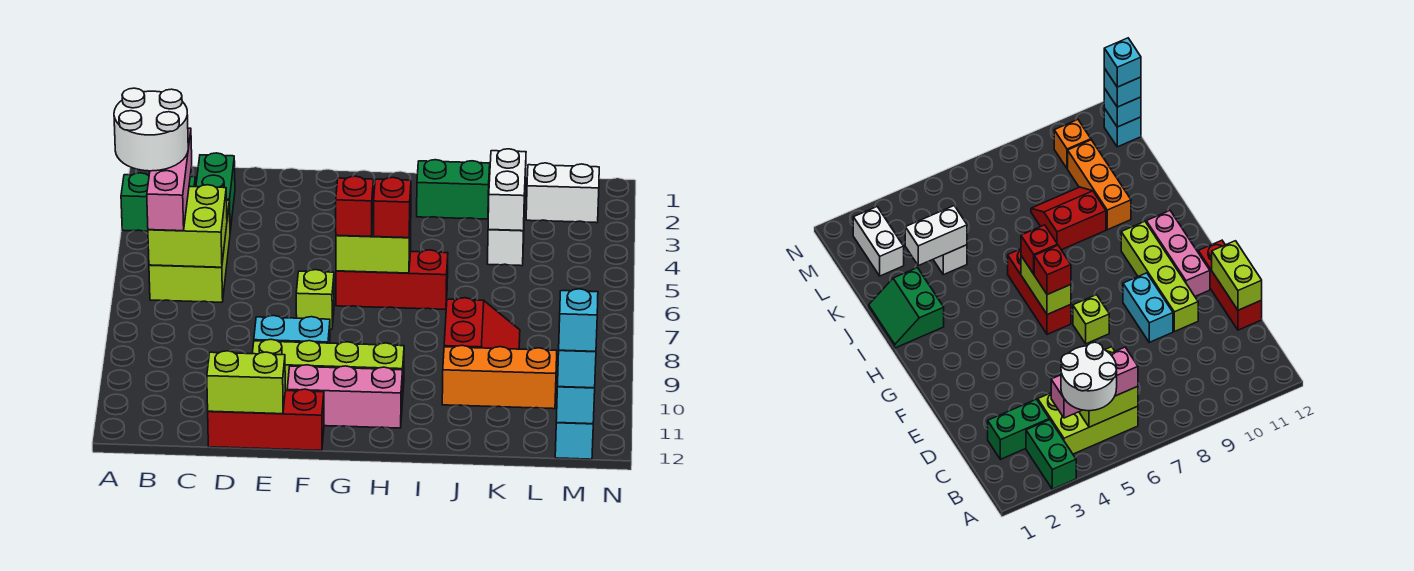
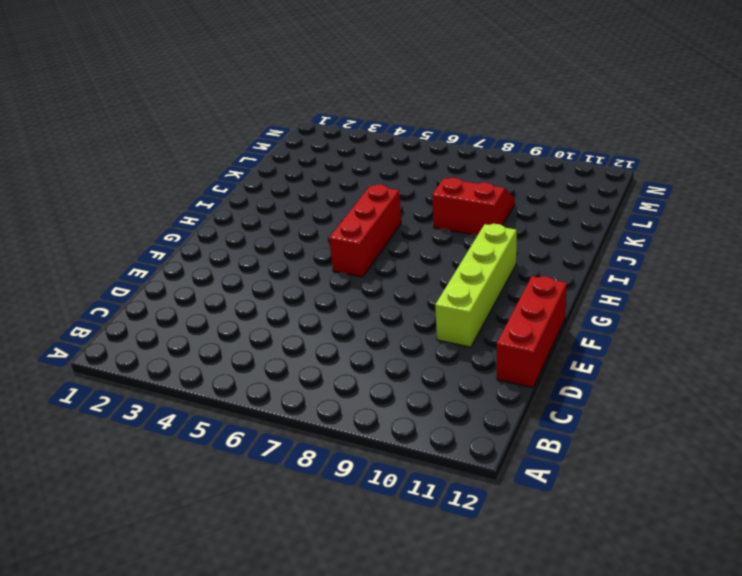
none -> green 1x2 brick [121,173,196,231]
none -> lime 2x3 brick [149,200,230,302]
none -> green 1x2 brick [196,153,235,231]

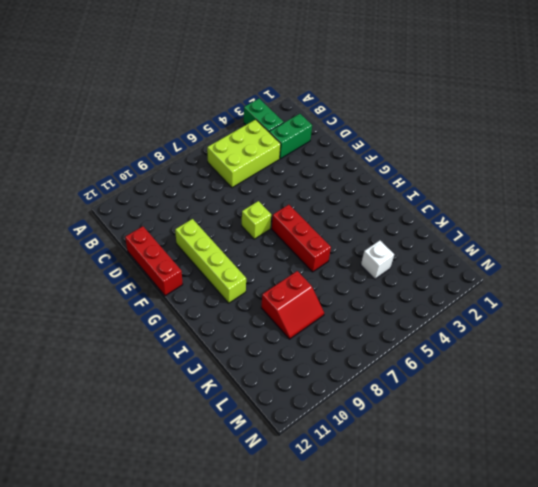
none -> cyan 1x2 brick [254,316,330,343]
none -> pink 1x3 brick [287,365,403,428]
none -> green 2x2 slope [417,160,490,219]

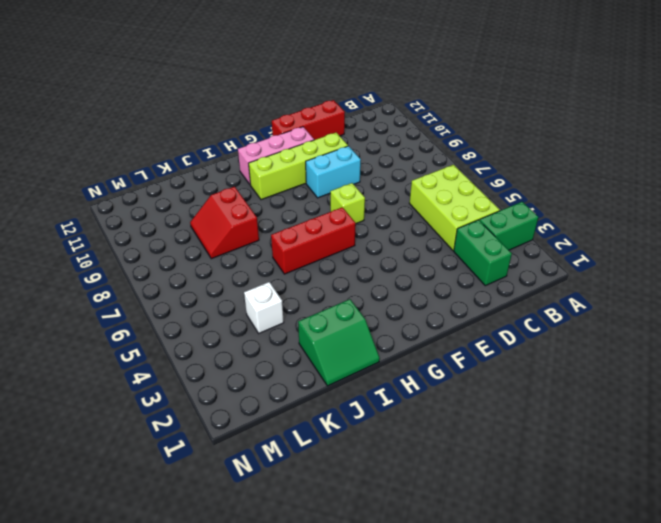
none -> orange 1x3 brick [442,345,557,409]
none -> white 1x2 brick [526,163,599,223]
none -> orange 1x1 brick [1054,120,1091,169]

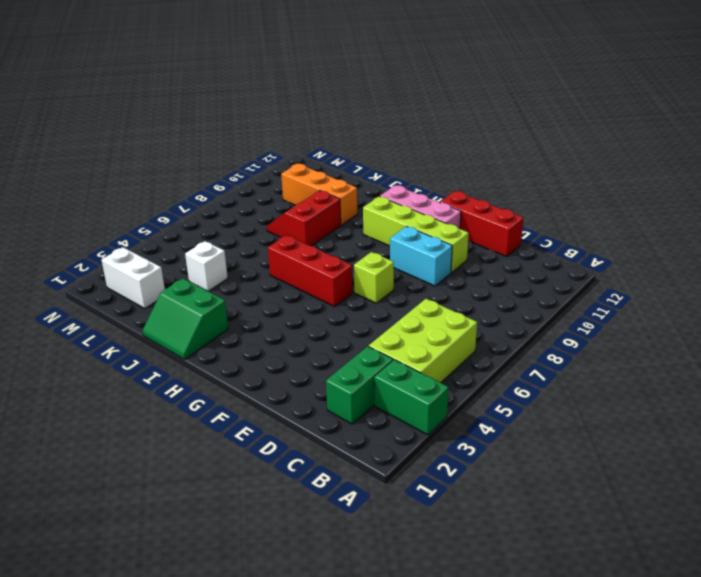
none -> orange 1x1 brick [1054,120,1091,169]
none -> cyan 1x1 brick [555,423,593,459]
none -> lime 2x2 brick [148,185,227,267]

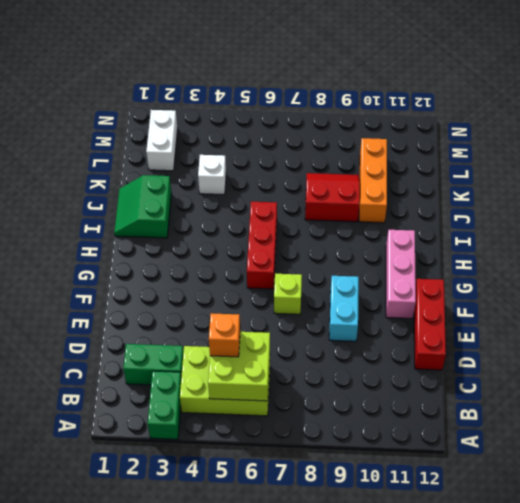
orange 1x1 brick [209,313,240,357] -> orange 1x1 brick moved to [1054,120,1091,169]
none -> lime 1x4 brick [252,339,404,402]
none -> cyan 1x1 brick [555,423,593,459]
none -> lime 1x2 brick [207,351,285,414]

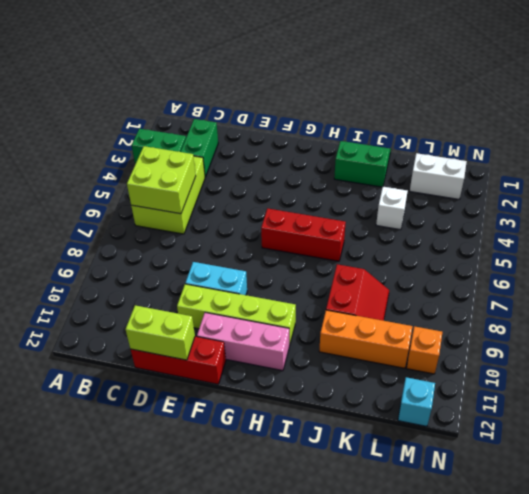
none -> lime 1x1 brick [296,270,334,329]
none -> lime 1x2 brick [336,215,411,273]
none -> white 1x2 brick [488,149,526,231]

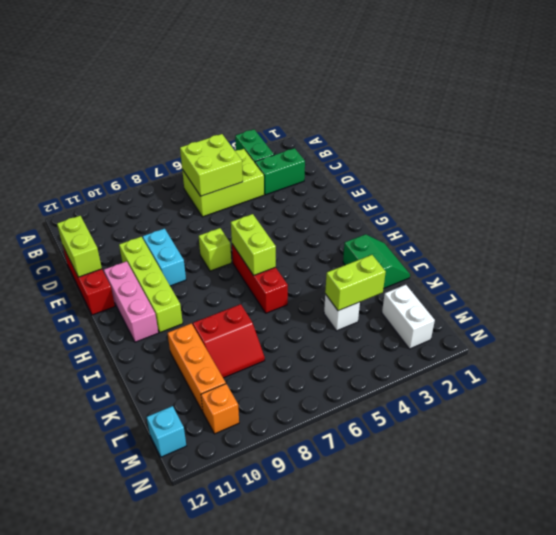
lime 1x2 brick [325,255,386,311] -> white 1x2 brick [488,149,526,231]
none -> cyan 1x1 brick [556,387,595,424]
none -> pink 1x3 brick [147,128,192,231]
none -> red 1x1 brick [336,176,373,236]

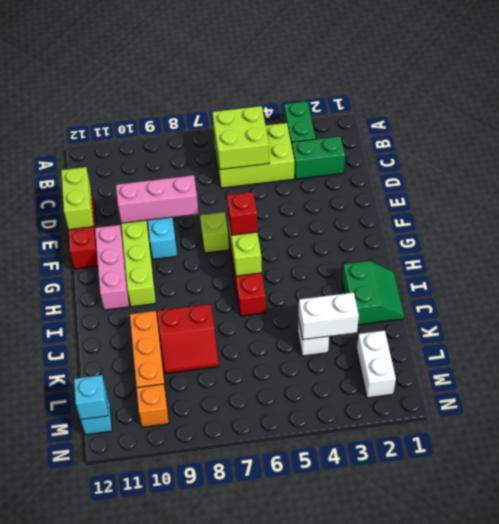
pink 1x3 brick [116,175,199,223] -> pink 1x3 brick moved to [147,128,192,231]
none -> red 1x1 brick [373,177,411,238]
none -> cyan 1x1 brick [558,350,596,388]
none -> white 2x2 round brick [114,88,188,171]

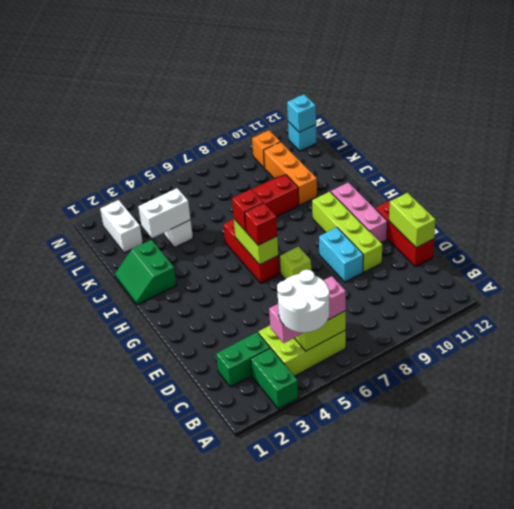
none -> cyan 1x1 brick [558,350,596,388]
none -> cyan 1x1 brick [559,289,598,351]

